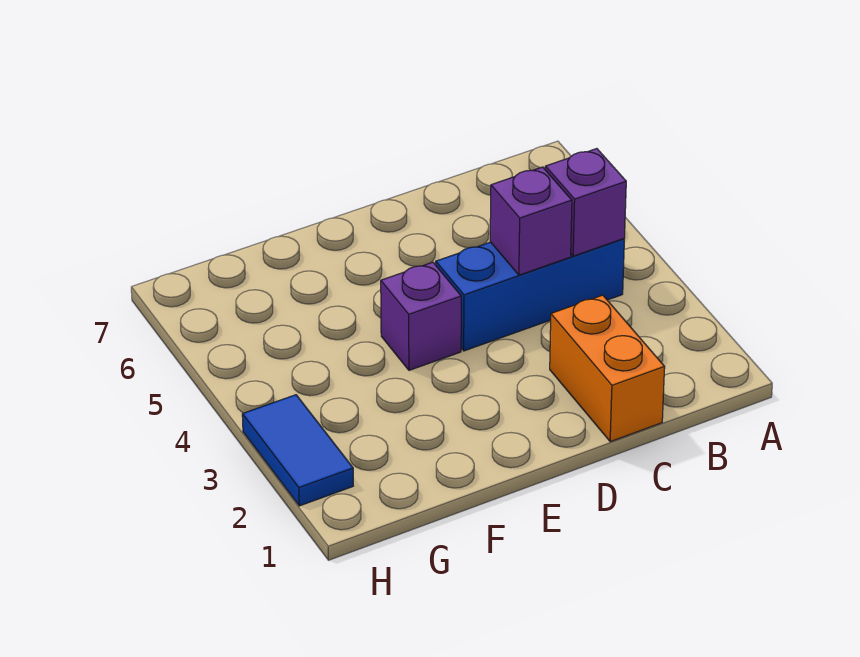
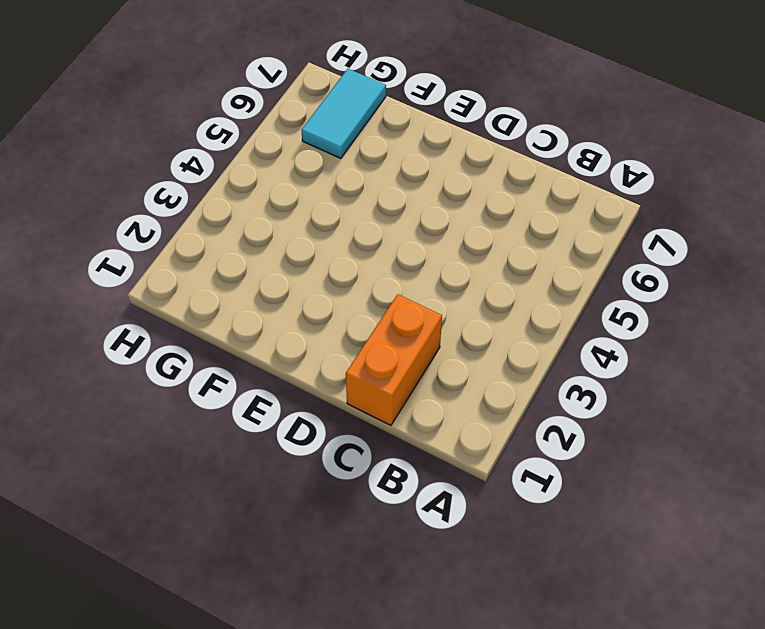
cyan 1x2 tile [301,69,386,158] -> none
none -> blue 1x3 brick [436,239,624,351]
none -> purple 1x1 brick [381,262,461,370]

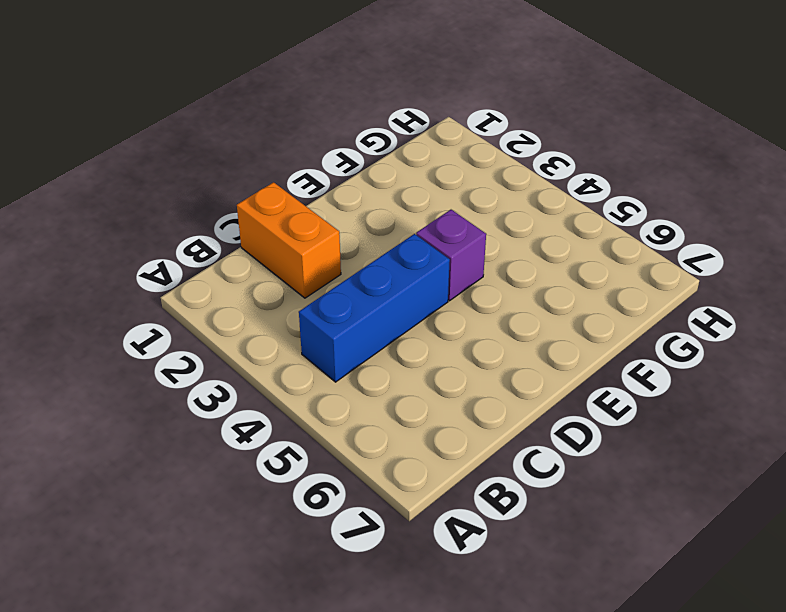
none -> blue 1x2 tile [242,395,353,506]
none -> purple 1x1 brick [545,149,626,256]

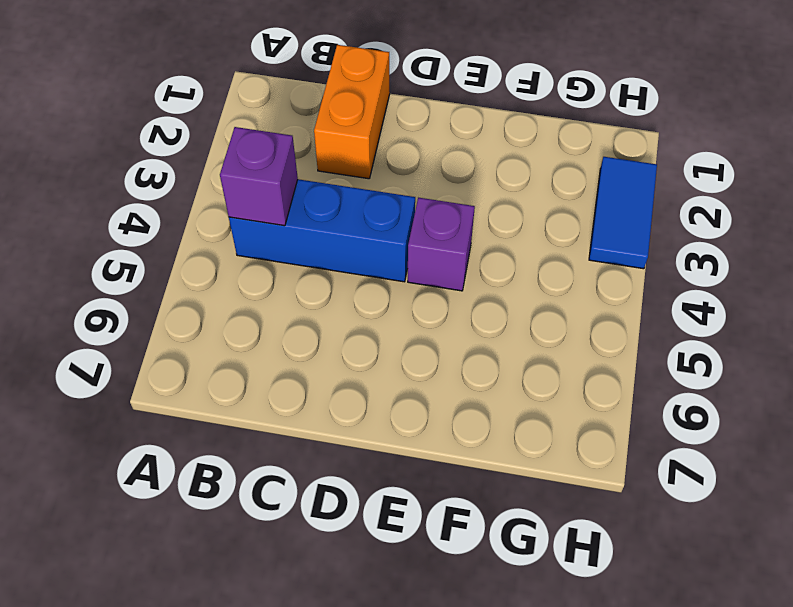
none -> purple 1x1 brick [490,167,572,275]

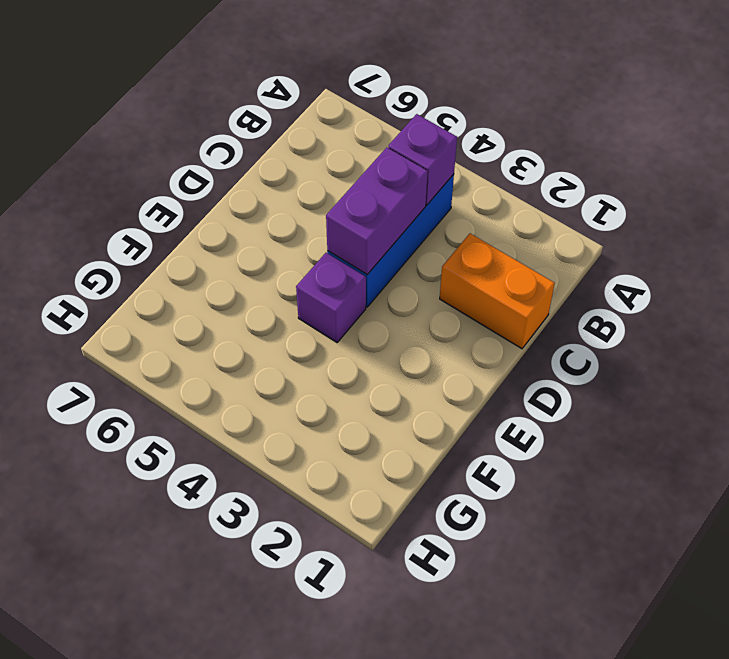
purple 1x2 brick [326,148,428,274] -> purple 1x1 brick [490,167,572,275]
none -> blue 1x2 tile [242,395,353,506]

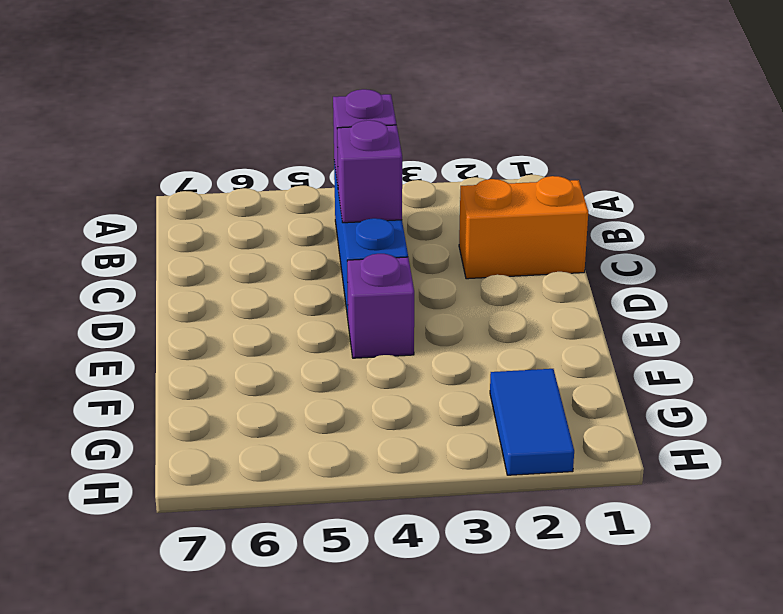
blue 1x2 tile [490,369,574,475] -> blue 1x2 tile turned to [242,395,353,506]

